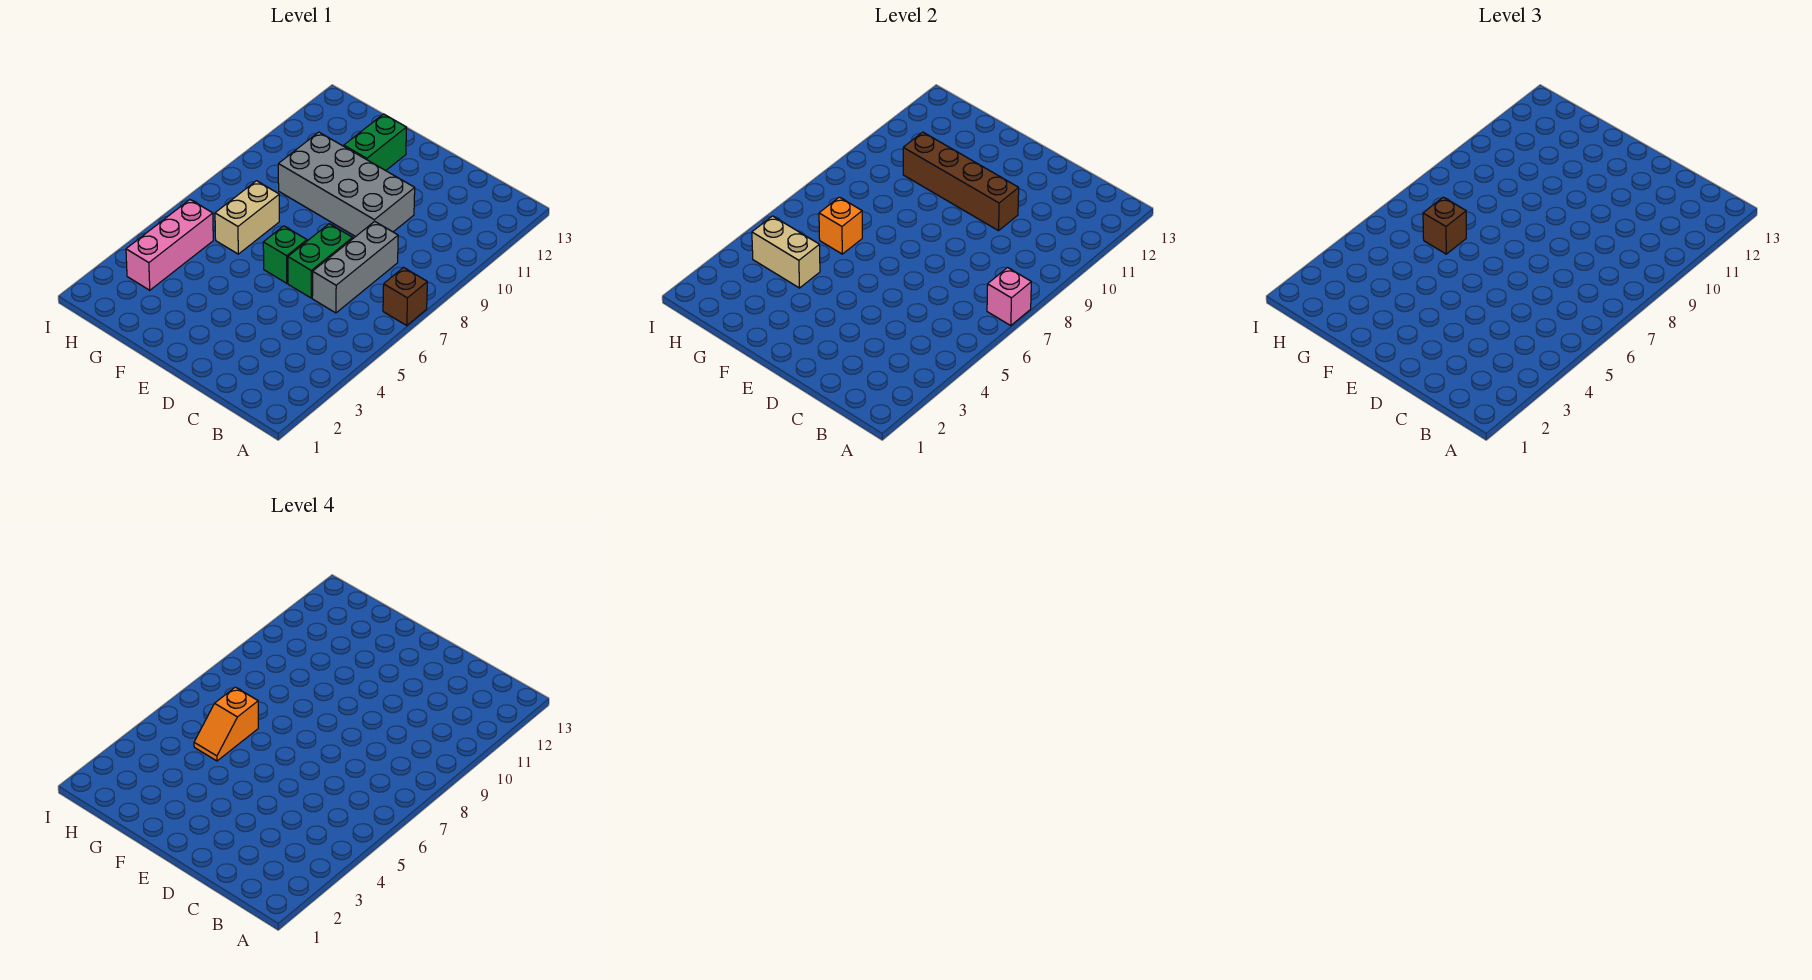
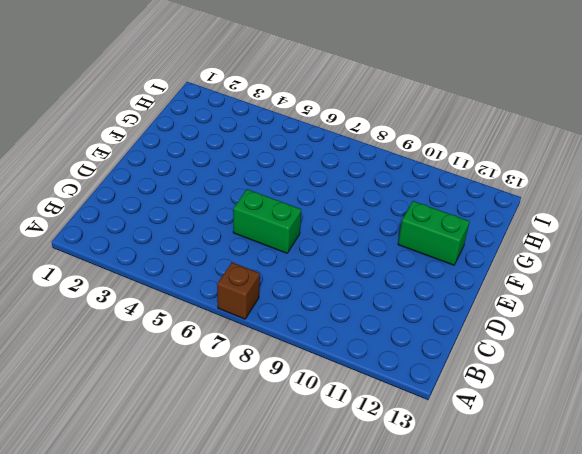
none -> grey 1x3 brick [312,221,398,313]
none -> grey 2x4 brick [278,132,415,237]
none -> green 1x1 brick [263,226,307,283]

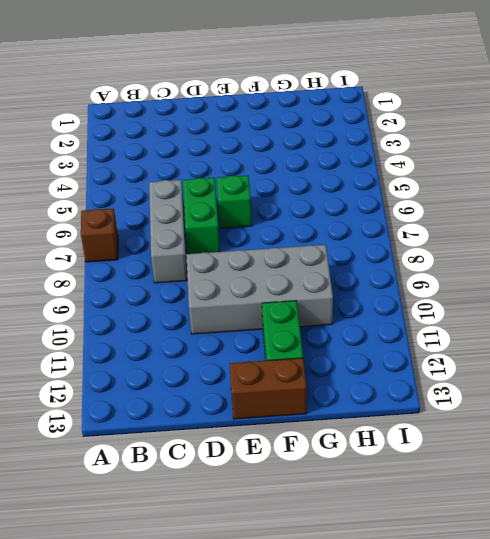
brown 1x2 brick [229,358,307,419] -> none
none -> tan 1x2 brick [215,181,279,254]
none -> pink 1x3 brick [126,200,213,290]
none -> pink 1x1 brick [987,268,1031,326]

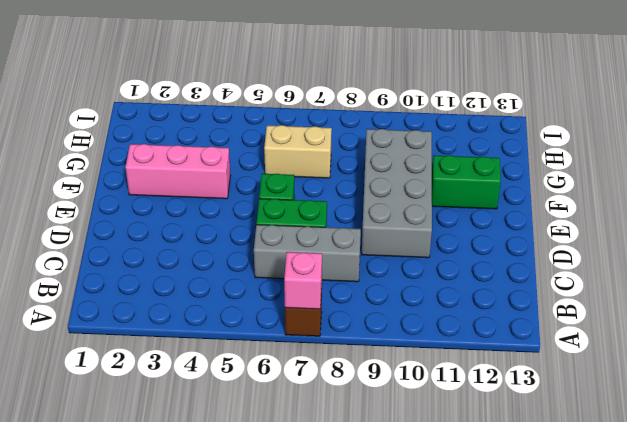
pink 1x3 brick [125,144,231,199] -> pink 1x3 brick moved to [126,200,213,290]
none -> brown 1x4 brick [903,132,1019,231]
none -> tan 1x2 brick [752,216,820,288]
none -> orange 1x1 brick [819,197,862,254]

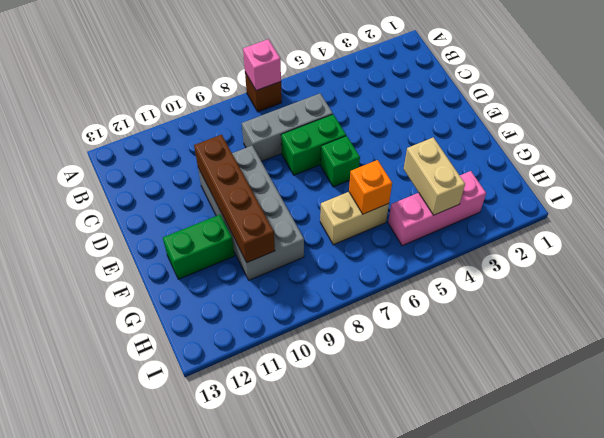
none -> brown 1x1 brick [1423,197,1466,254]
none -> orange 1x2 slope [194,687,258,761]

